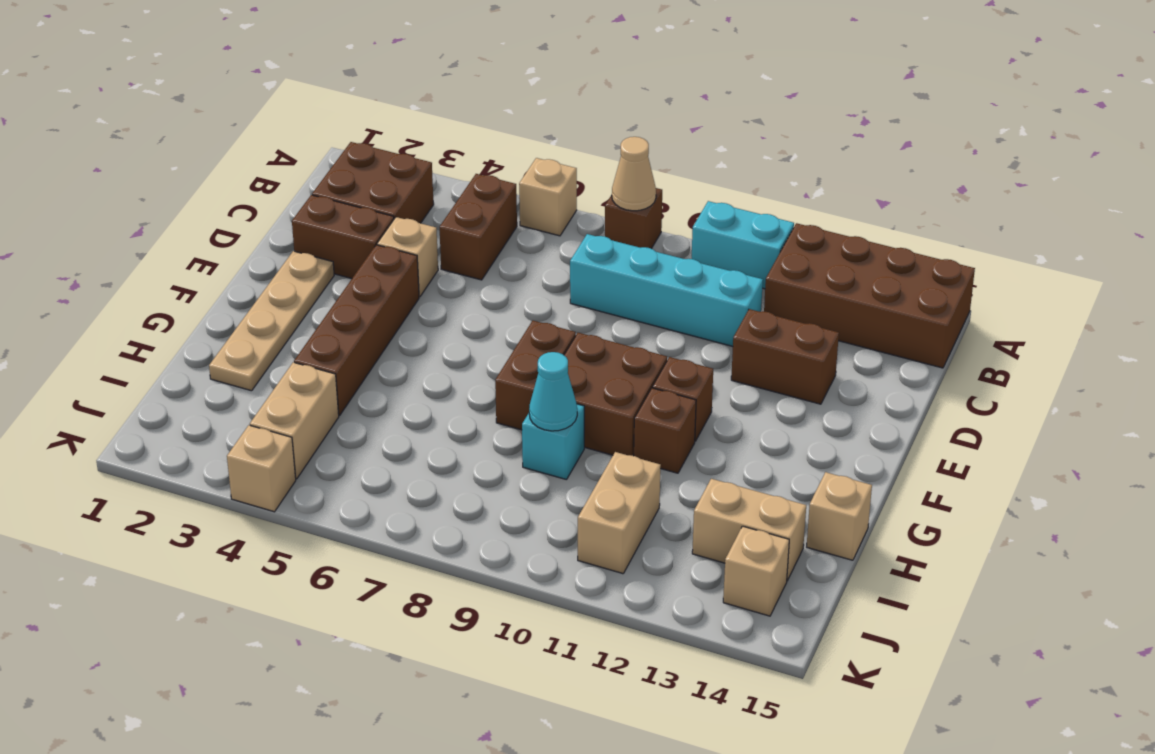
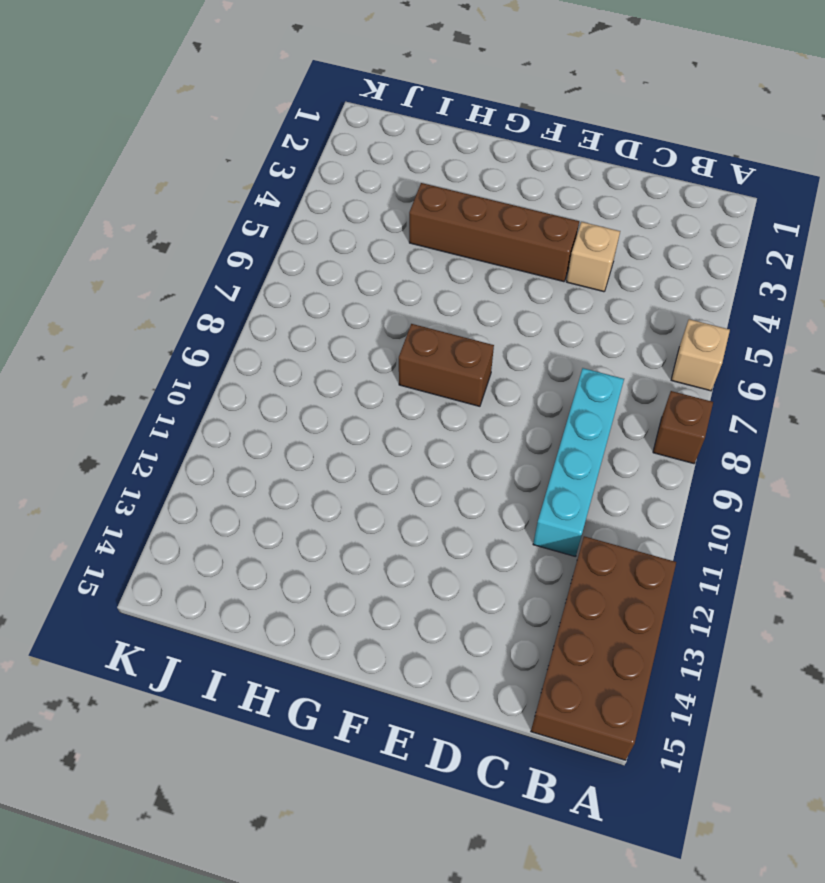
none -> cyan 1x2 brick [692,201,794,289]
none -> brown 2x2 brick [312,142,434,223]
none -> brown 1x2 brick [440,174,517,280]

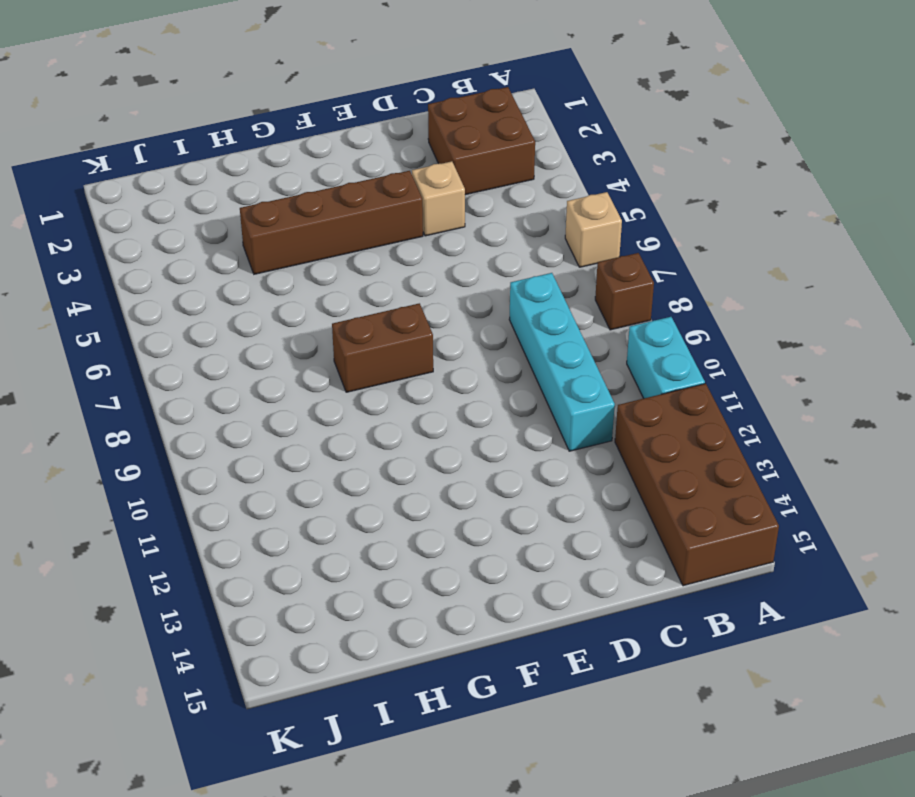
none -> brown 1x2 brick [440,174,517,280]
none -> brown 1x2 brick [292,195,394,279]
none -> brown 1x2 brick [731,309,839,404]

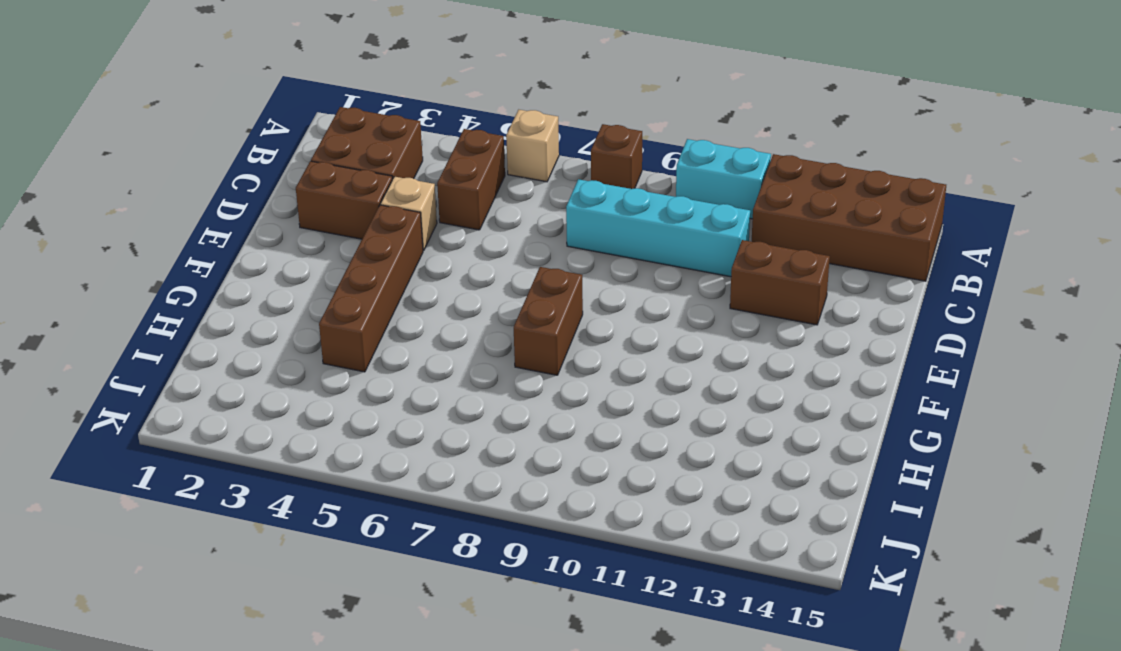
none -> tan 1x4 plate [209,251,334,391]
none -> brown 2x2 brick [564,333,667,456]
none -> brown 1x1 brick [652,357,713,441]

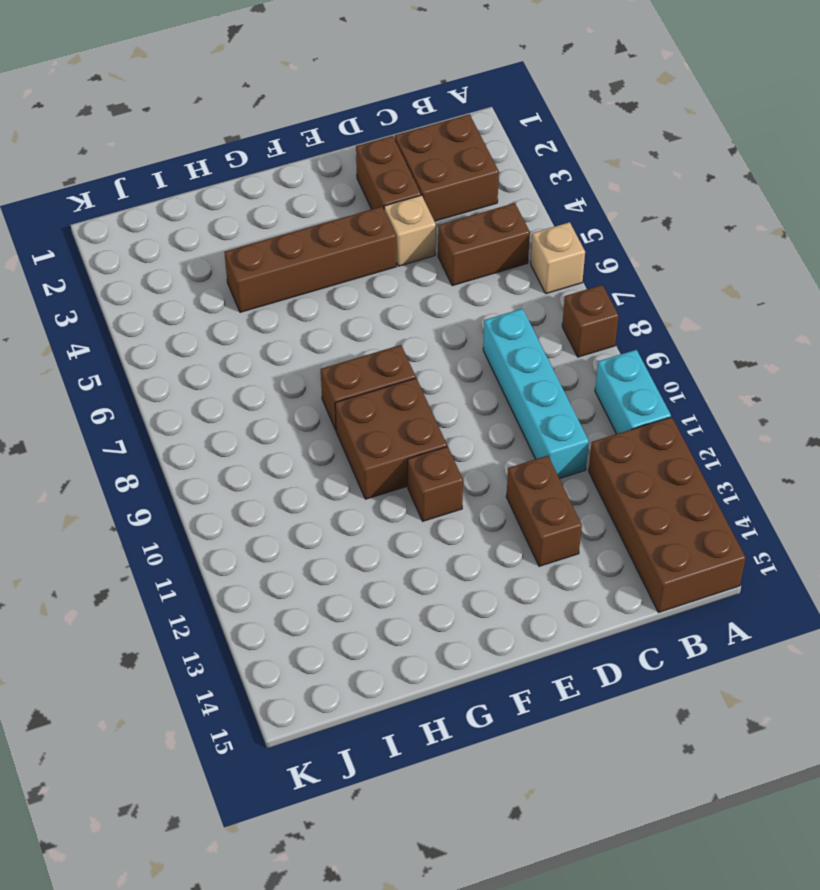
none -> tan 1x4 plate [209,251,334,391]
none -> brown 1x1 brick [634,388,696,473]
none -> cyan 1x1 brick [522,404,584,480]

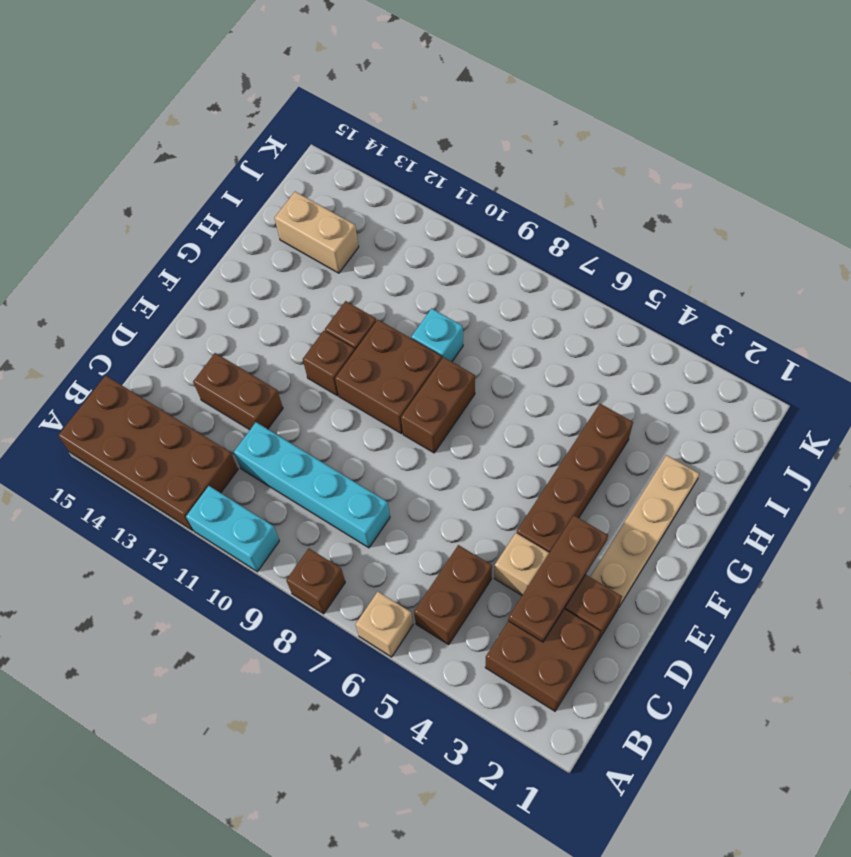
brown 1x3 plate [508,515,608,642] -> none
none -> tan 1x1 brick [807,472,872,560]
none -> tan 1x2 brick [250,362,339,479]
none -> tan 1x2 brick [578,452,661,574]

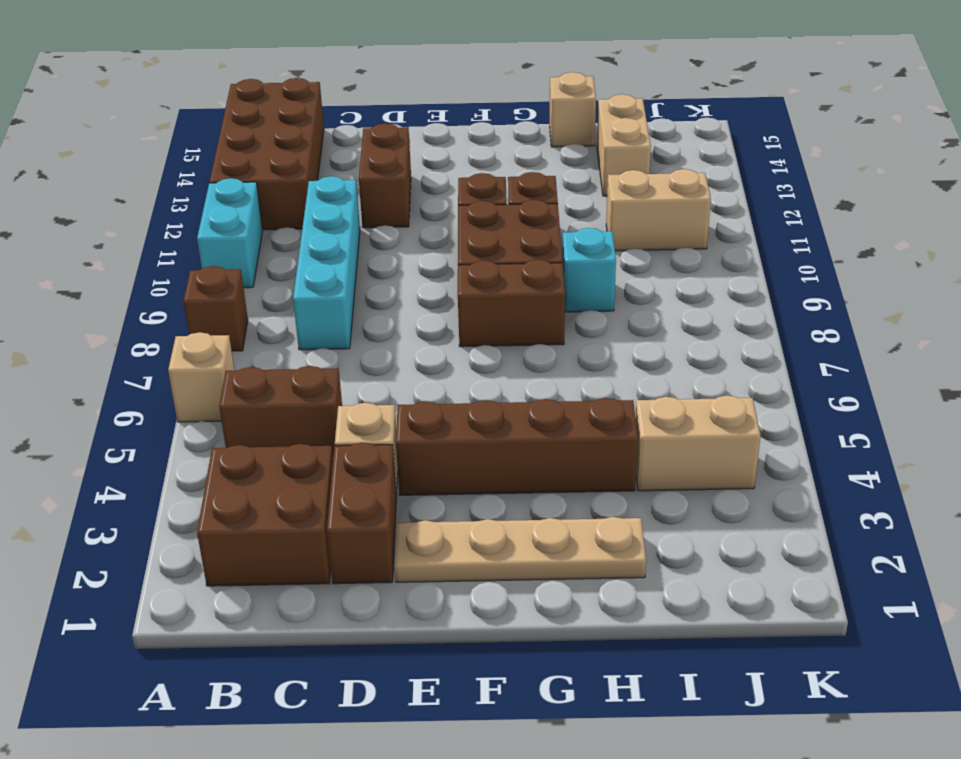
none -> tan 1x1 brick [723,526,789,616]
none -> tan 1x1 brick [227,425,296,512]
none -> tan 1x1 cone [612,137,656,211]

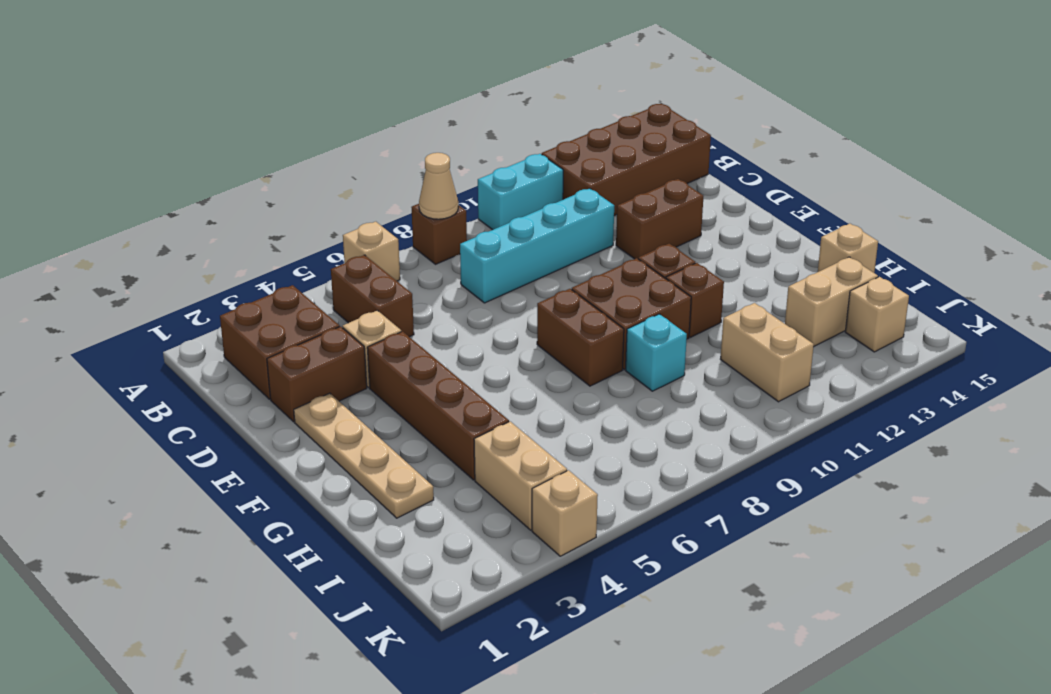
none -> cyan 1x1 cone [529,352,577,431]

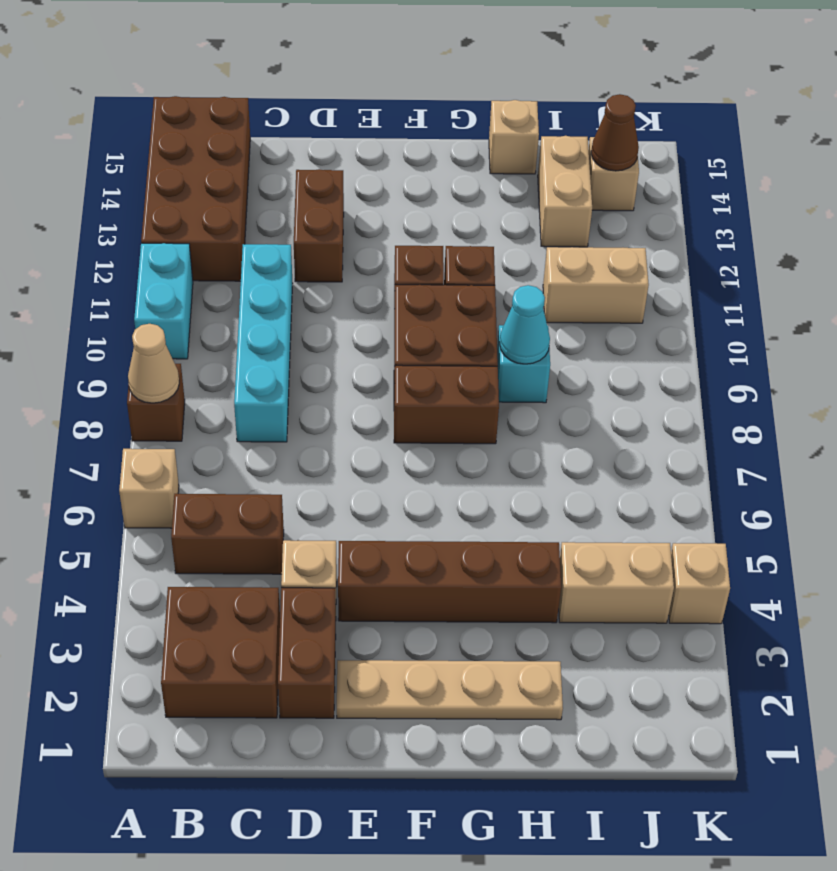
brown 1x1 cone [591,94,639,171] -> none

